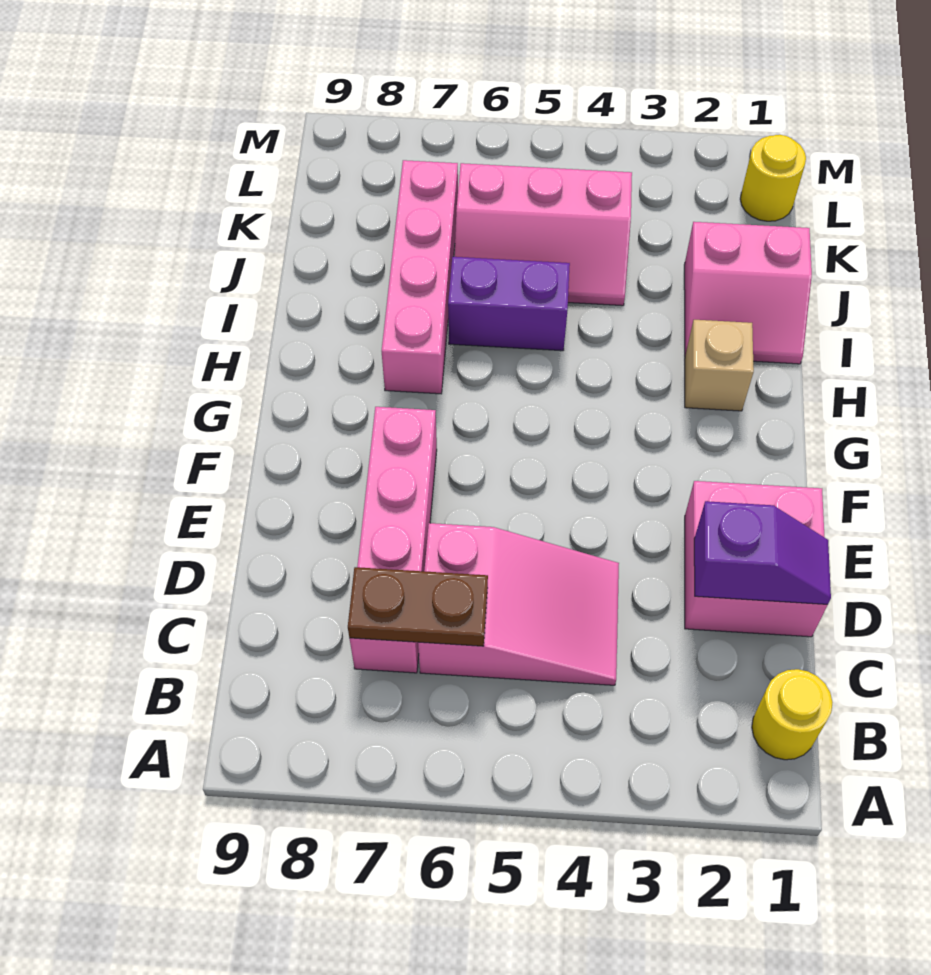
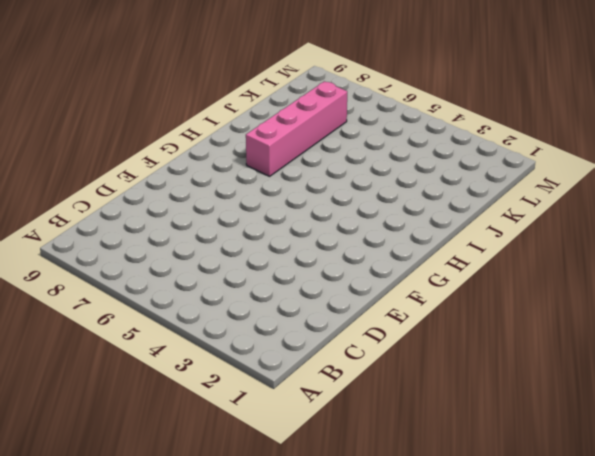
none -> yellow 1x1 round brick [752,669,833,760]
none -> pink 2x3 slope [418,523,619,685]
none -> pink 1x4 brick [350,407,437,673]

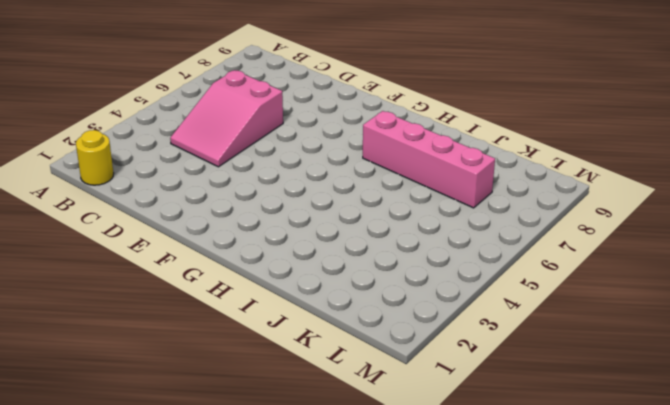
none -> pink 1x4 brick [350,407,437,673]
none -> pink 2x2 brick [685,481,827,637]
none -> tan 1x1 brick [685,320,754,411]

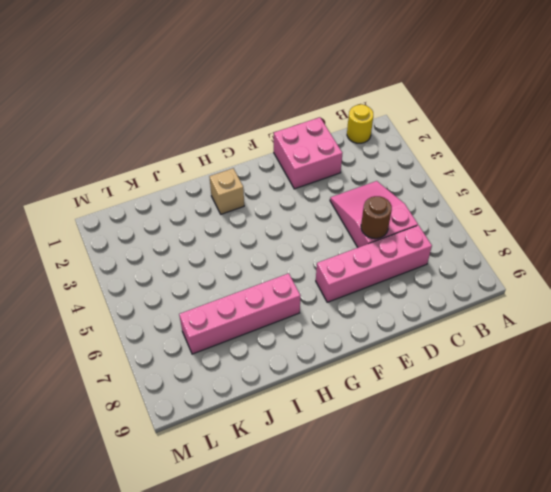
brown 1x1 round brick [361,196,392,239] -> none
none -> pink 2x2 slope [684,222,812,364]
none -> purple 1x2 brick [448,257,570,351]
none -> pink 2x3 slope [454,163,632,306]

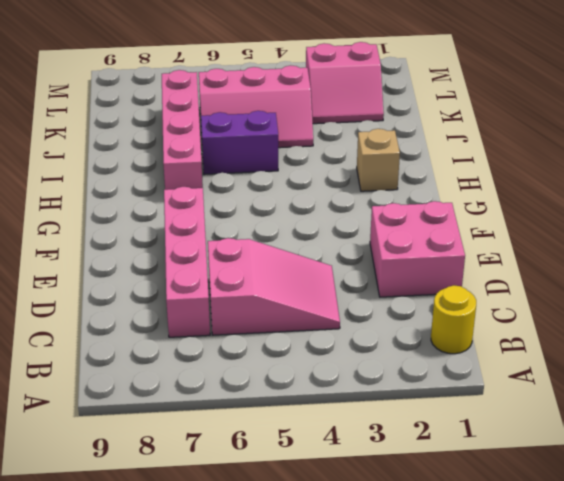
pink 2x2 slope [306,42,384,124] -> pink 2x2 slope moved to [684,222,812,364]
none -> yellow 1x1 round brick [740,135,806,221]
none -> brown 1x2 plate [348,567,488,646]
none -> purple 1x2 slope [694,501,831,605]

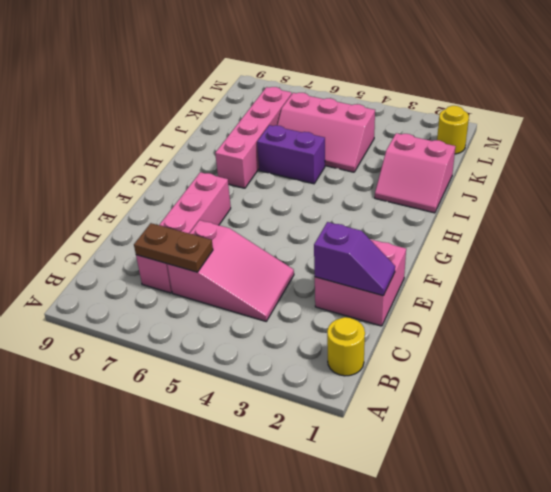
none -> tan 1x1 brick [685,320,754,411]

